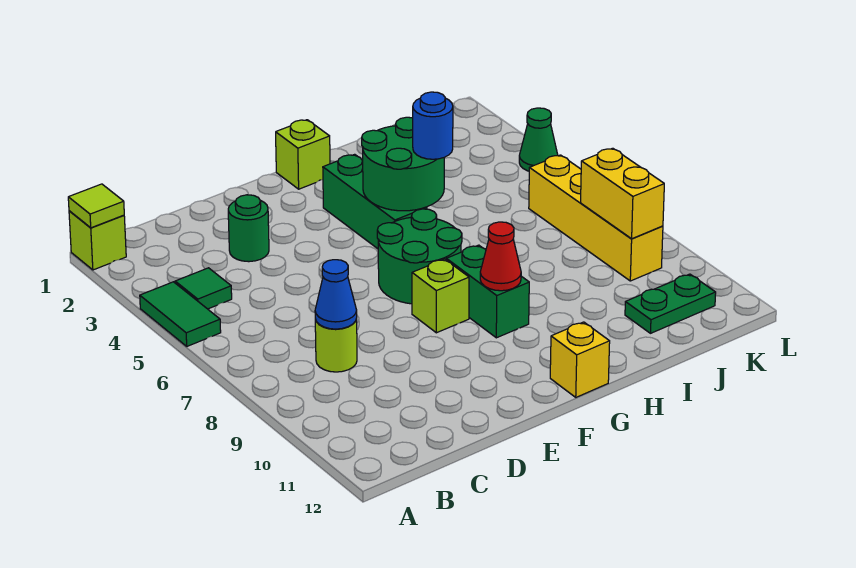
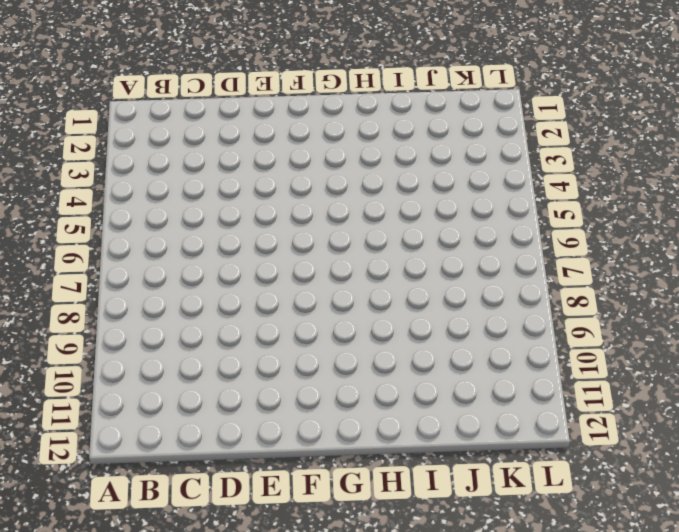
none -> lime 1x1 brick [69,211,126,270]
none -> green 1x2 tile [140,282,221,346]
none -> green 1x1 tile [175,268,232,309]

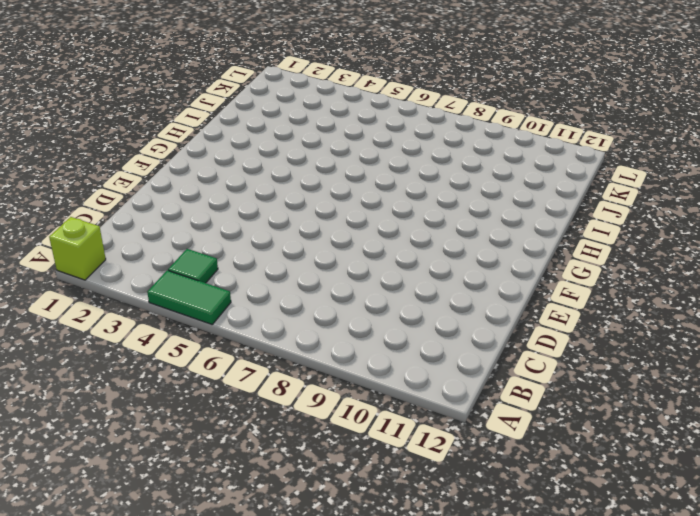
none -> lime 1x1 round brick [315,319,357,372]
none -> green 1x1 round brick [228,195,269,262]
none -> green 2x2 round brick [377,209,462,304]

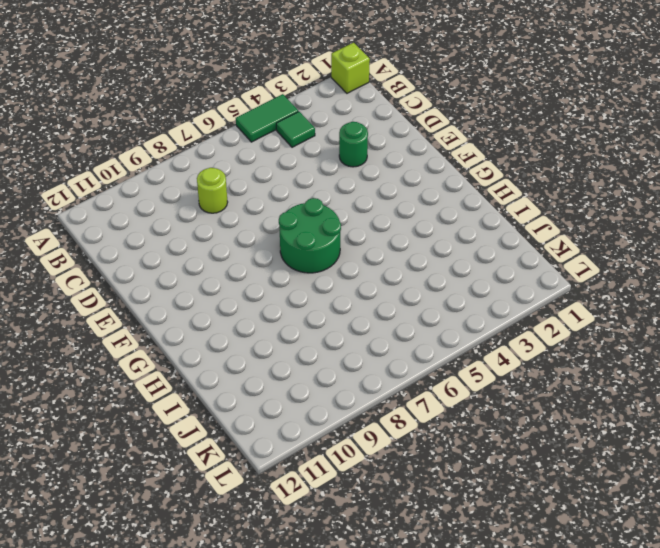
none -> lime 1x1 brick [412,259,469,333]
none -> lime 1x1 brick [276,120,330,189]
none -> green 1x3 brick [323,154,427,249]

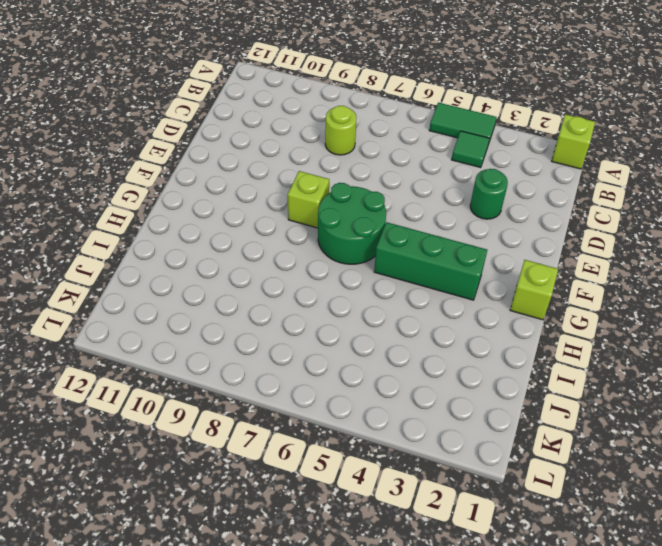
none -> green 1x2 brick [446,245,529,338]
none -> yellow 1x1 brick [550,322,610,397]
none -> green 1x2 plate [625,274,716,333]

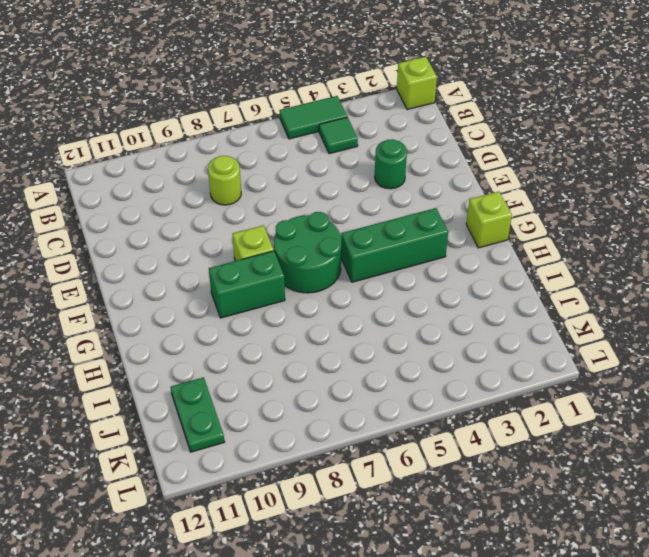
none -> yellow 1x1 brick [550,322,610,397]
none -> yellow 1x4 brick [529,155,663,281]
none -> green 1x1 cone [519,108,558,171]

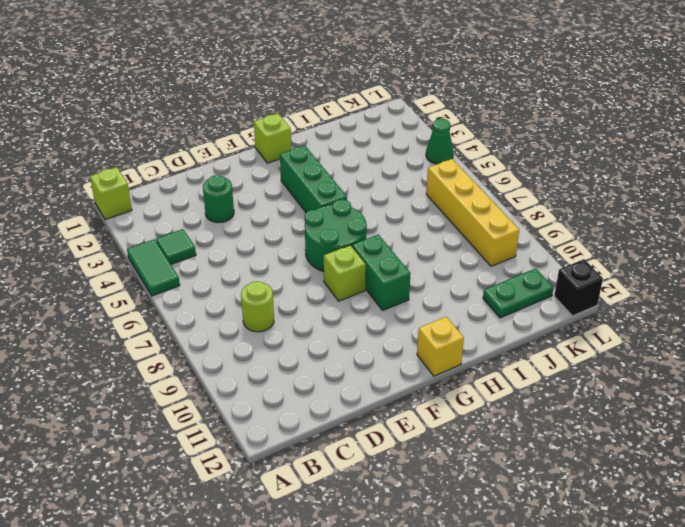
black 1x1 brick [554,259,603,316] -> none
none -> lime 1x1 tile [68,184,124,228]
none -> blue 1x1 cone [315,260,357,329]
none -> green 2x2 round brick [362,117,444,211]

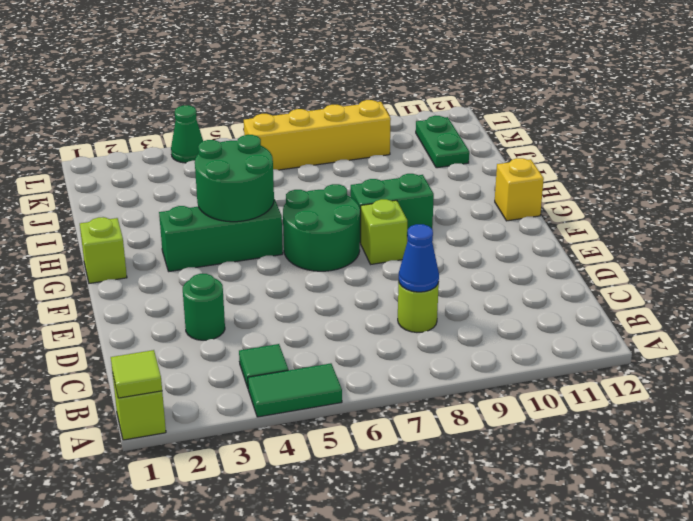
none -> red 1x1 cone [480,222,521,291]
none -> yellow 1x2 brick [581,148,664,239]
none -> blue 1x1 round brick [413,92,453,159]

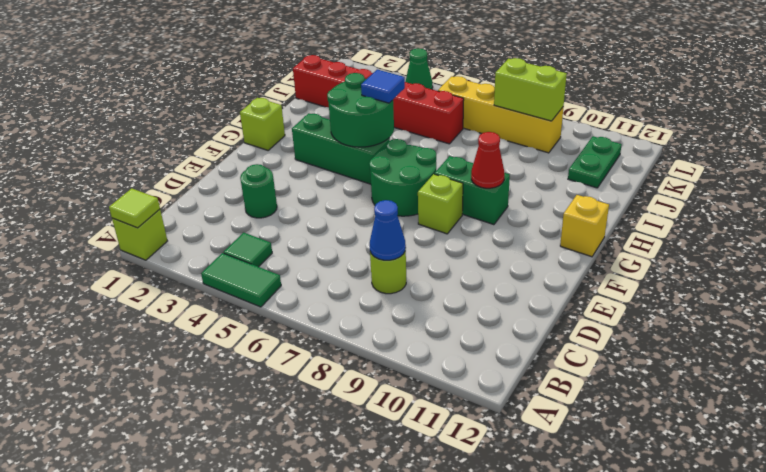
blue 1x1 tile [361,69,405,103] -> blue 1x1 round brick [413,92,453,159]
red 1x6 brick [293,55,464,144] -> none
lime 1x2 brick [494,58,567,121] -> yellow 1x2 brick [581,148,664,239]

